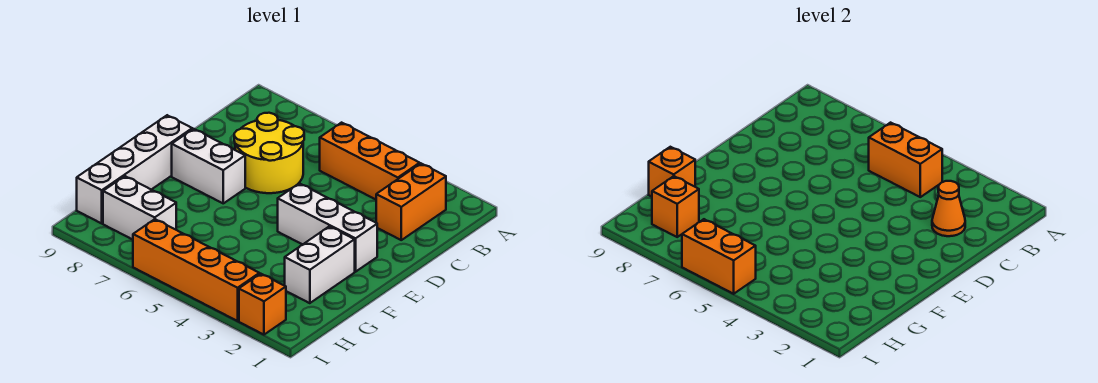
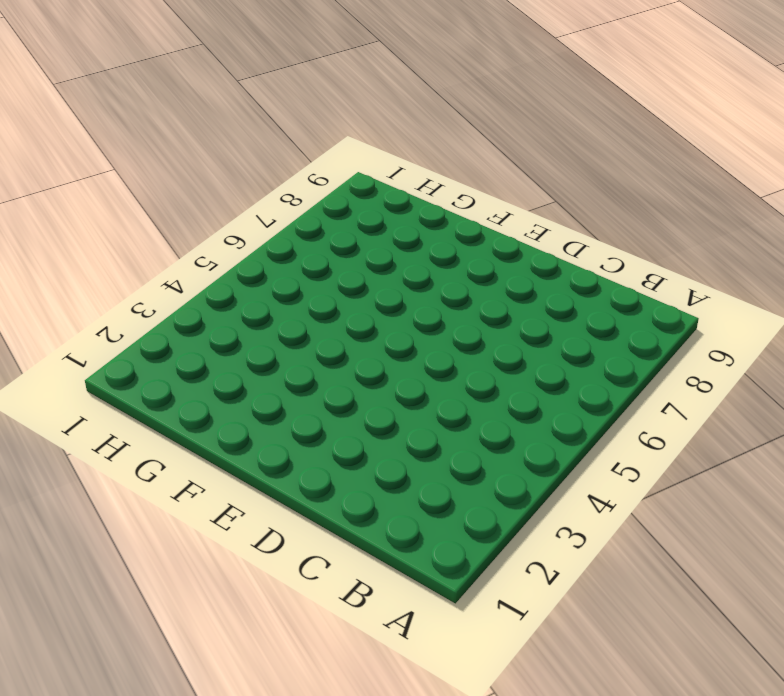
none -> orange 1x2 brick [376,164,446,240]
none -> orange 1x3 brick [320,123,420,199]
none -> yellow 2x2 round brick [234,113,304,193]

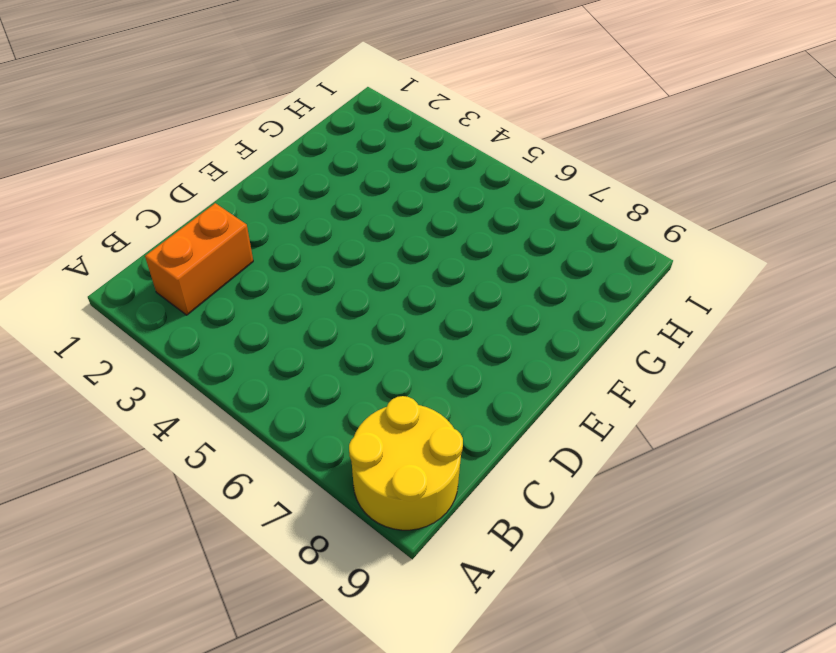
yellow 2x2 round brick [349,396,463,530] -> yellow 2x2 round brick moved to [234,113,304,193]
none -> orange 1x3 brick [320,123,420,199]
none -> white 1x3 brick [278,183,377,272]
none -> white 1x2 brick [172,129,245,203]

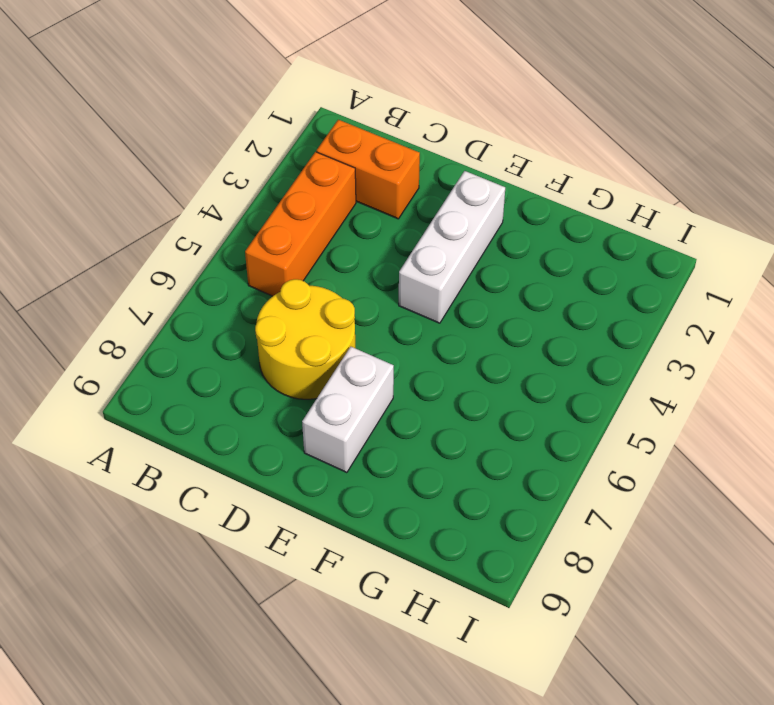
none -> white 1x4 brick [77,115,192,223]
none -> white 1x2 brick [285,226,355,303]
none -> white 1x2 brick [103,176,176,240]

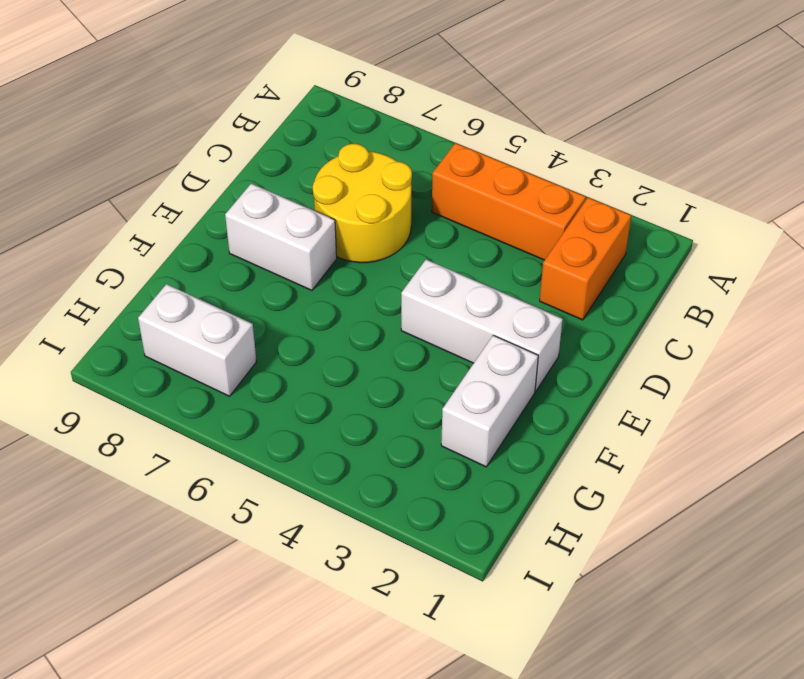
none -> white 1x4 brick [77,115,192,223]
none -> orange 1x1 brick [239,274,286,335]
none -> orange 1x4 brick [133,219,259,321]

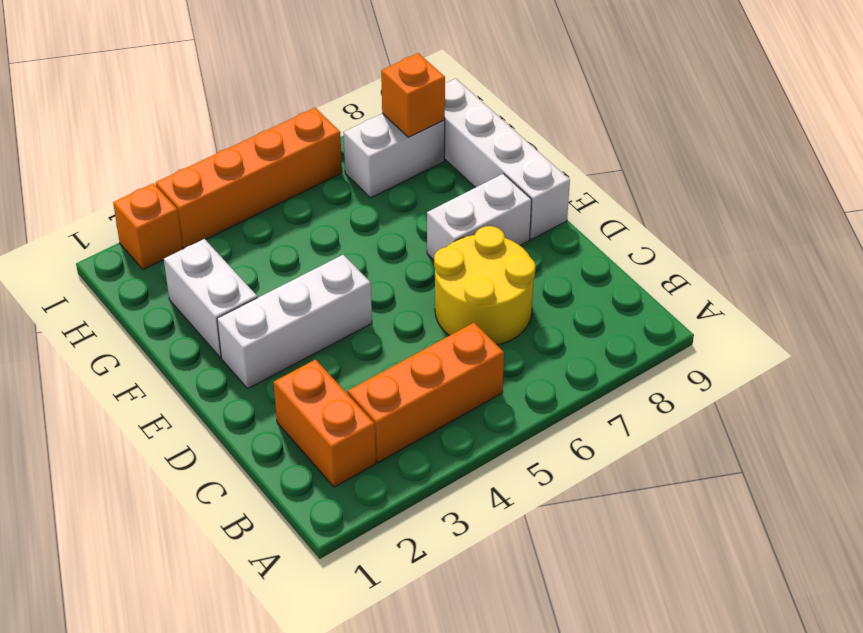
none -> orange 1x2 brick [869,123,942,197]
none -> orange 1x1 cone [932,181,965,236]
none -> orange 1x1 brick [649,147,695,197]

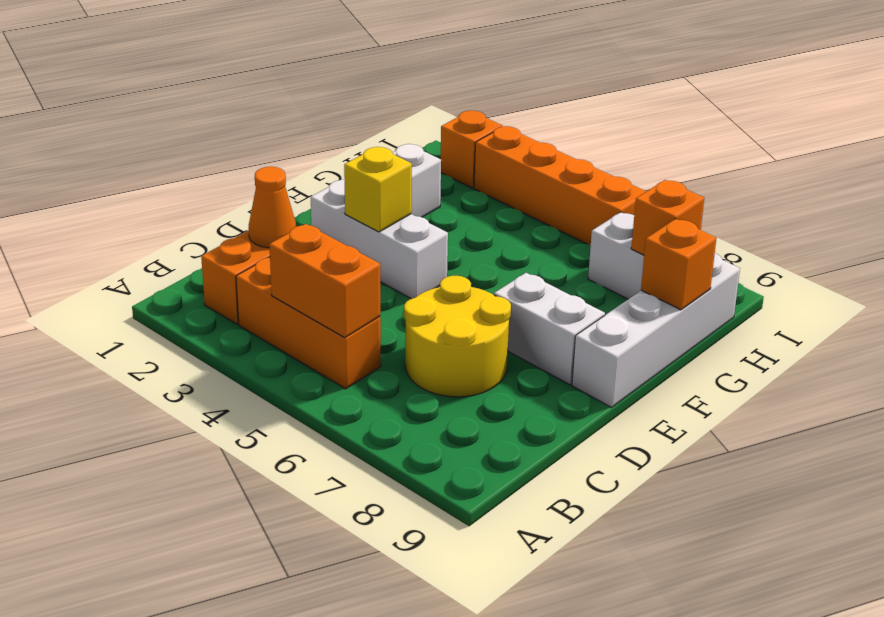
yellow 1x1 brick [344,147,412,232] -> none
none -> orange 1x2 brick [682,219,756,294]

